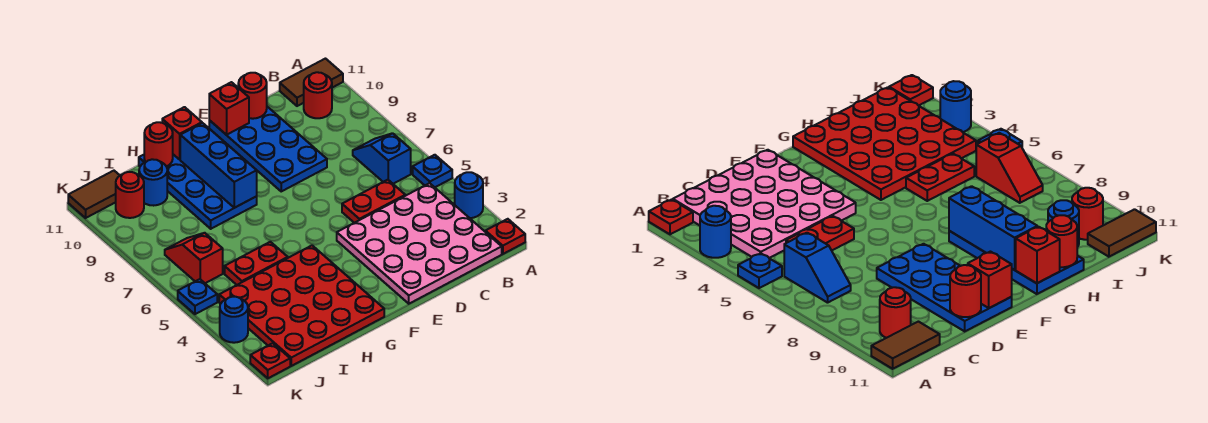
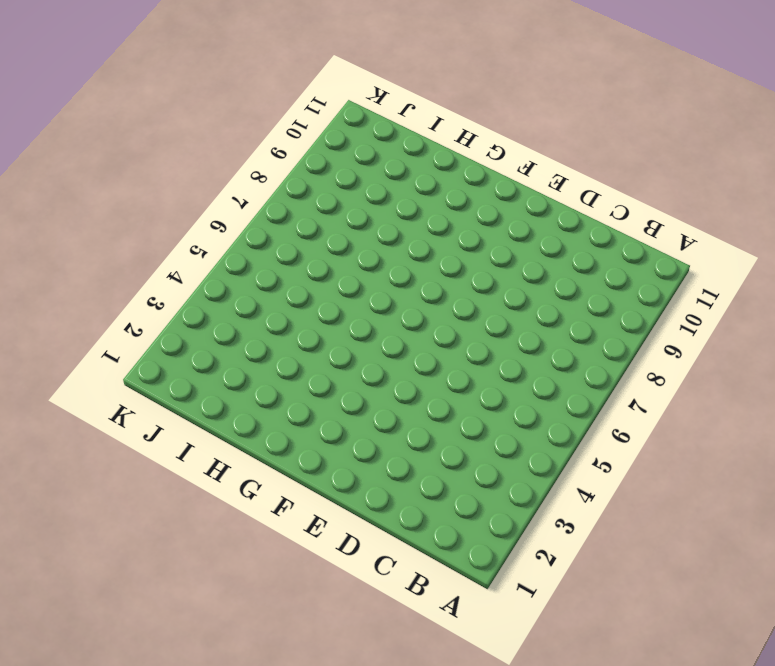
none -> red 1x1 plate [485,219,525,254]
none -> blue 1x1 round brick [455,172,483,218]
none -> blue 1x1 plate [413,155,452,187]

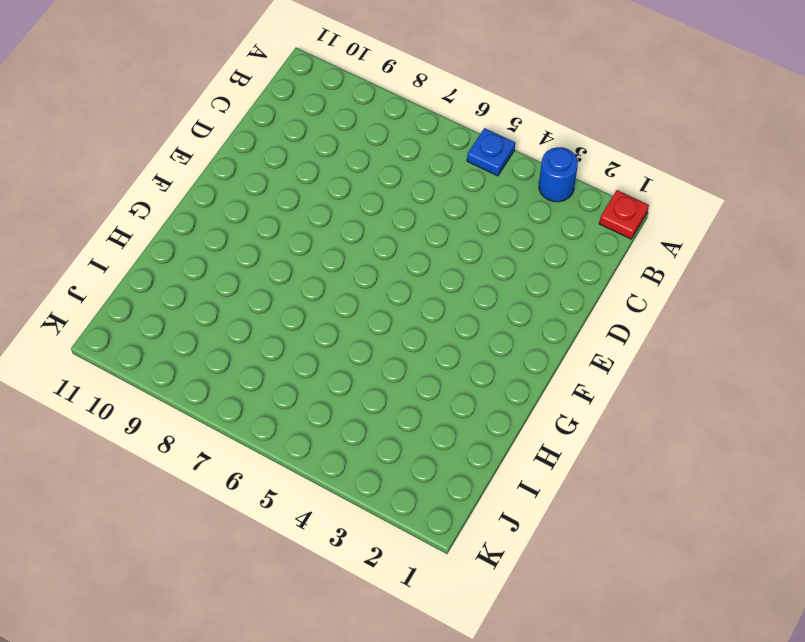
none -> brown 1x2 tile [280,59,343,106]
none -> pink 4x4 plate [337,183,502,304]
none -> blue 1x2 slope [353,133,411,184]

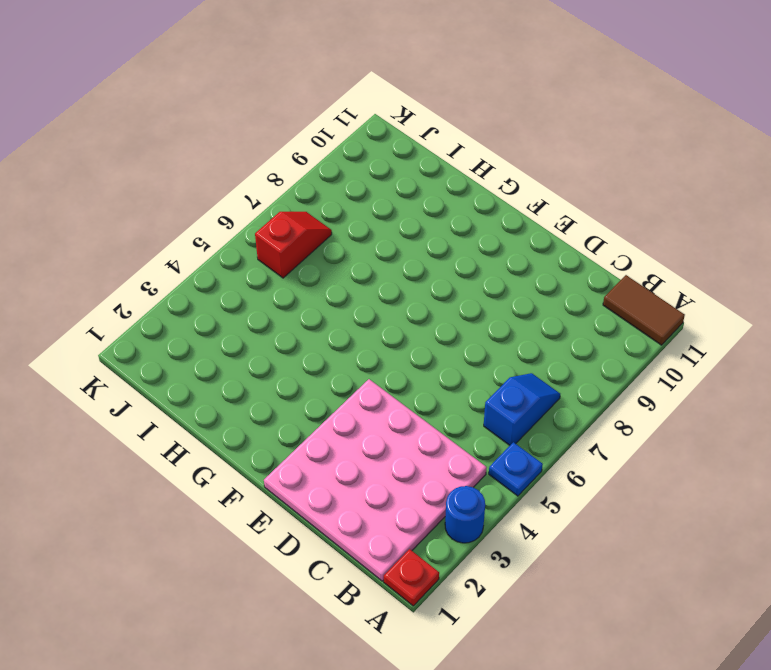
none -> red 1x1 round brick [304,72,332,118]
none -> red 1x2 plate [342,180,405,223]
none -> blue 2x4 plate [209,107,327,191]

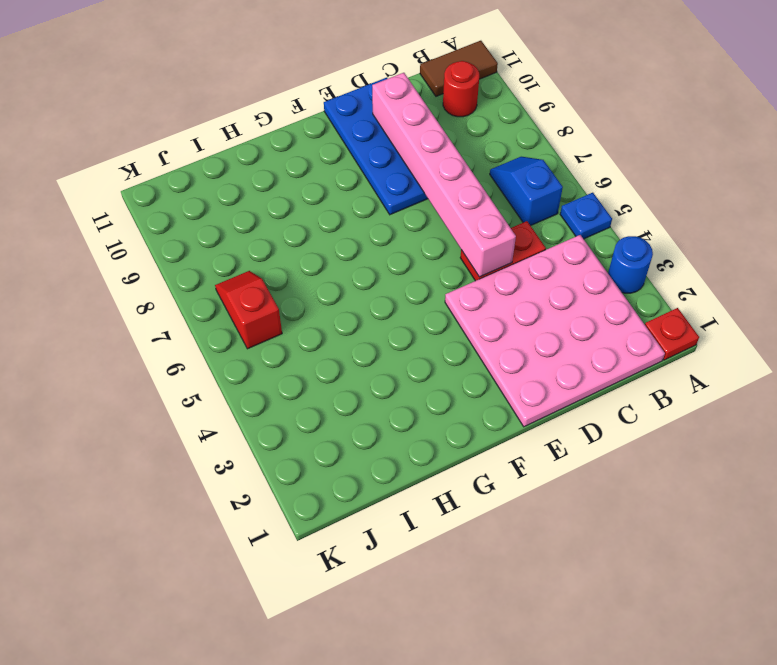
pink 1x6 brick [372,73,516,277] -> none
none -> red 4x4 plate [219,246,384,366]
none -> blue 2x4 plate [139,155,257,229]
none -> red 1x2 plate [225,242,288,285]

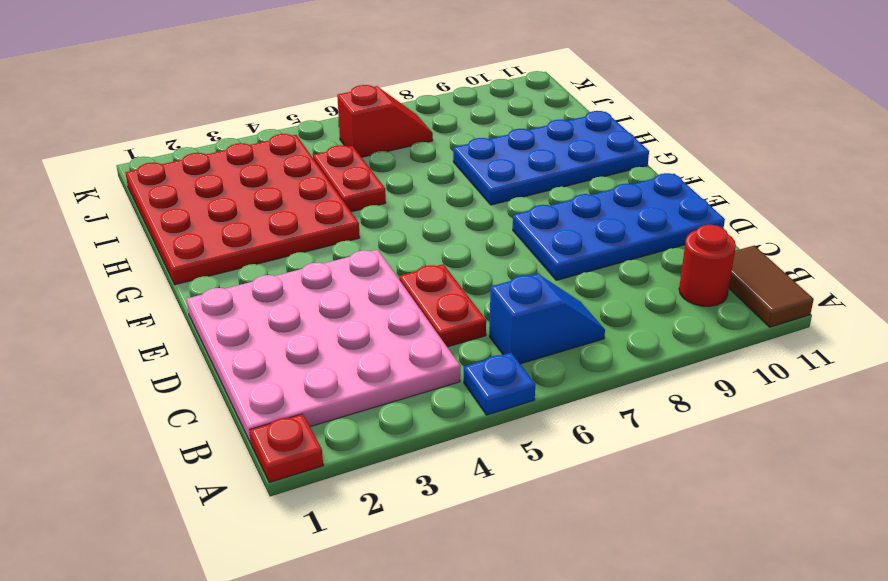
none -> blue 1x1 round brick [455,172,483,218]
none -> blue 1x1 round brick [139,159,167,206]
none -> red 1x1 round brick [116,172,144,218]

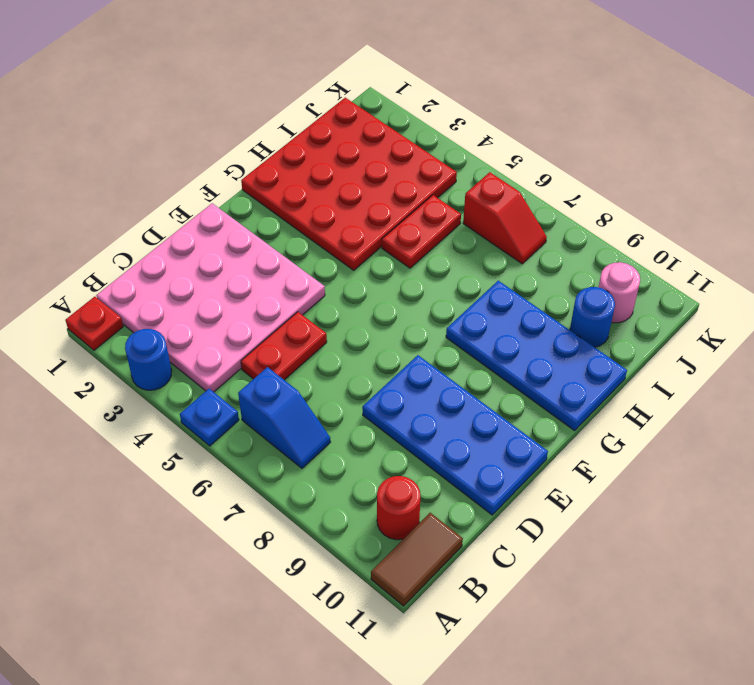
pink 1x1 round brick [598,262,640,323] -> red 1x1 round brick [116,172,144,218]
none -> brown 1x2 tile [68,171,120,218]
none -> red 1x1 plate [250,343,290,378]
none -> blue 1x1 round brick [220,297,248,343]

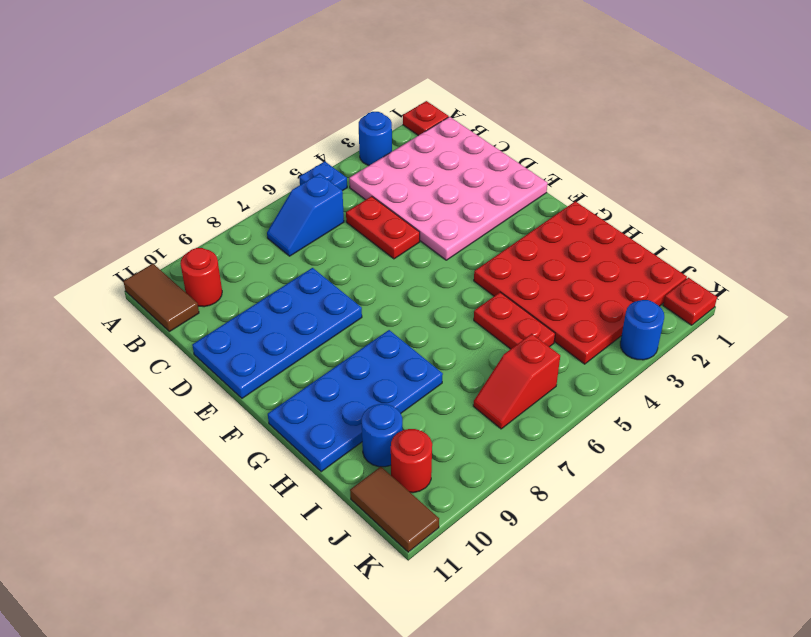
none -> blue 1x1 plate [178,279,217,314]
none -> red 1x1 round brick [238,73,267,119]
none -> red 1x1 brick [209,82,249,135]

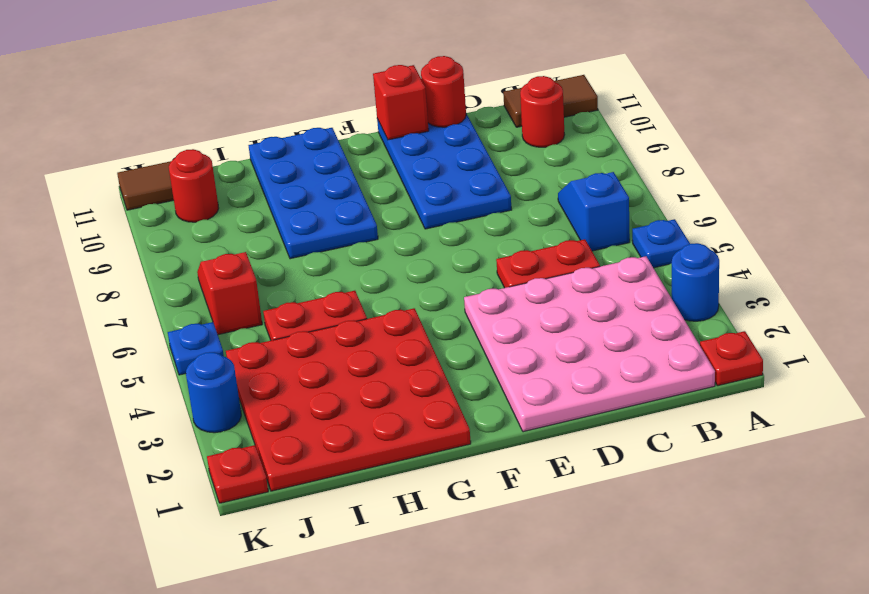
none -> blue 1x1 round brick [139,159,167,206]
none -> blue 1x3 brick [180,123,257,208]
none -> red 1x1 brick [162,107,202,159]

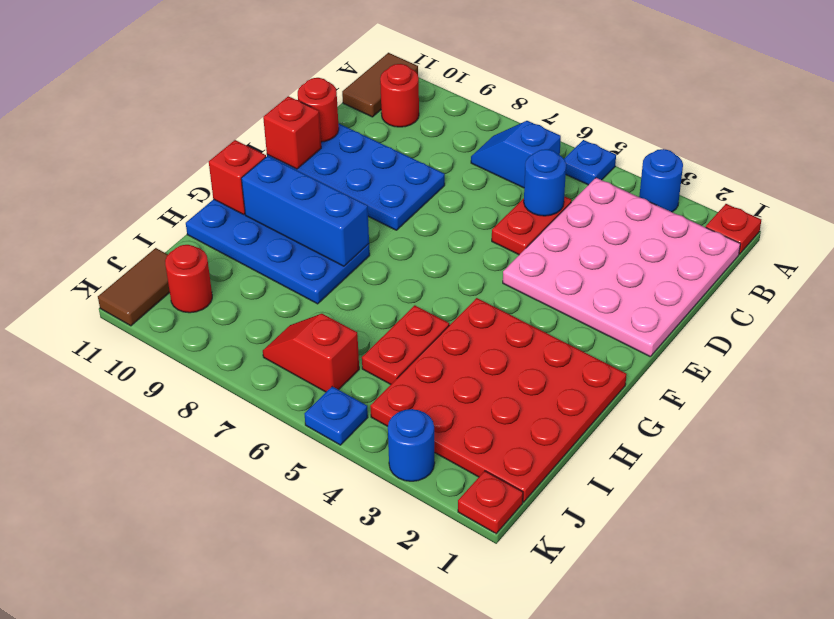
blue 1x1 round brick [524,149,566,216] -> blue 1x1 round brick moved to [139,159,167,206]
none -> red 1x1 round brick [144,122,173,167]

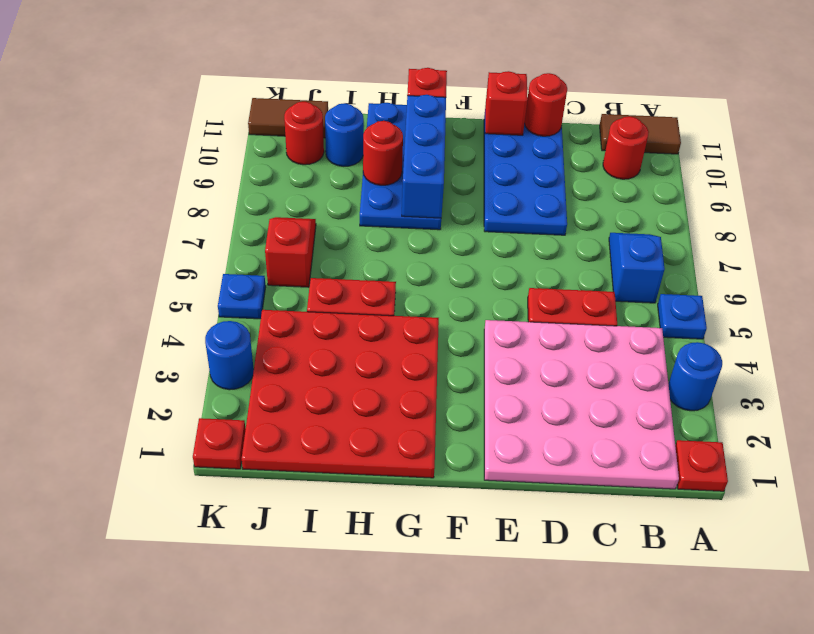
red 1x1 round brick [363,121,403,185] -> red 1x1 round brick moved to [144,122,173,167]

